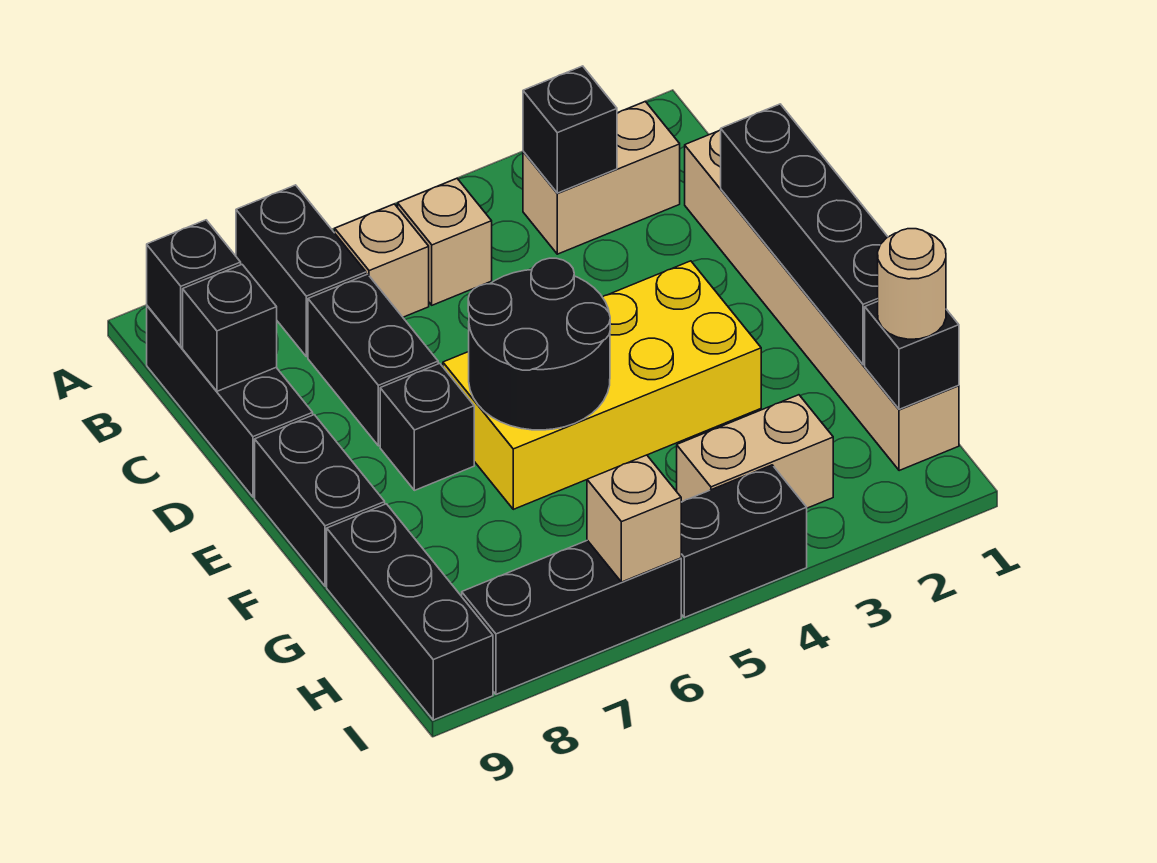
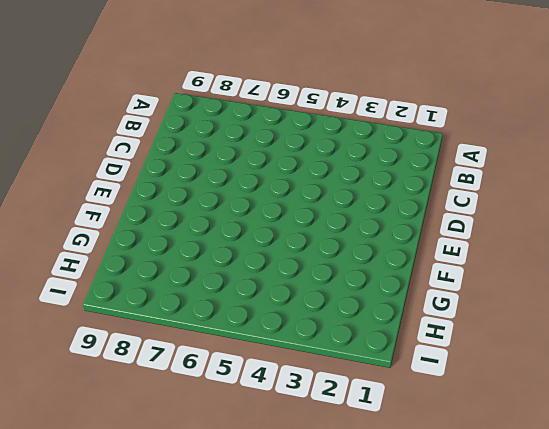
none -> black 1x2 brick [236,185,366,357]
none -> tan 1x2 brick [523,102,680,254]
none -> tan 1x1 brick [398,178,492,305]

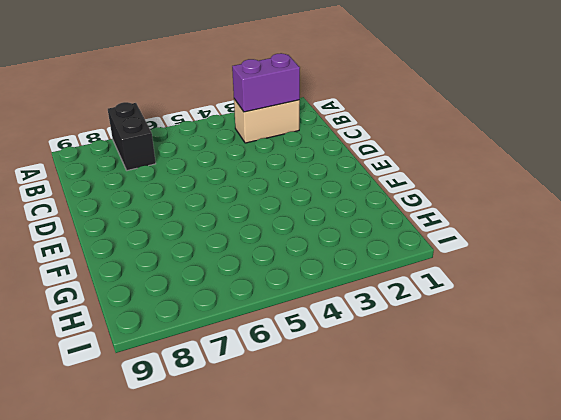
purple 1x2 brick [232,53,300,112] -> black 1x1 brick [523,66,617,193]
none -> tan 1x1 brick [398,178,492,305]
none -> tan 1x1 brick [335,204,429,317]
none -> black 1x3 brick [147,306,313,497]

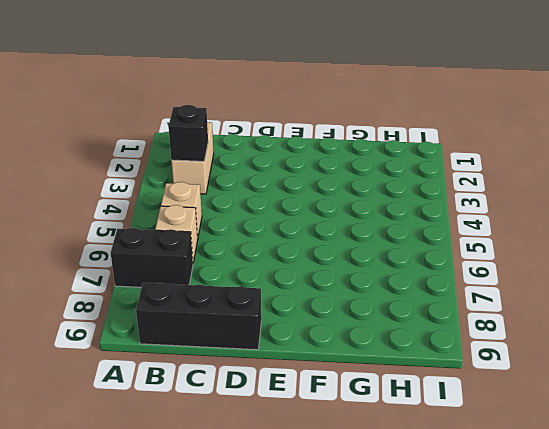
none -> tan 1x6 brick [685,130,959,471]
none -> black 1x2 brick [308,274,438,446]
none -> yellow 2x4 brick [443,261,761,509]

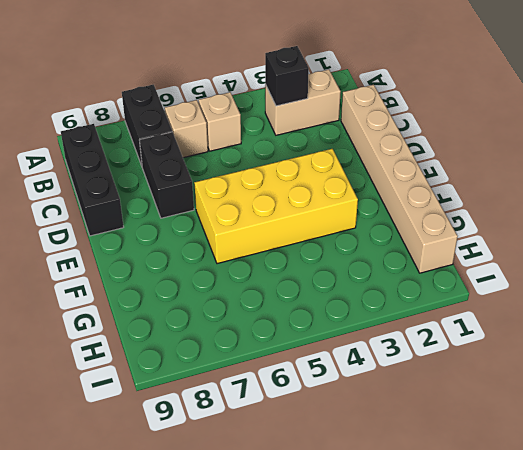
none -> black 1x1 brick [380,363,474,490]
none -> black 1x2 brick [255,415,385,586]
none -> black 1x3 brick [327,504,493,720]

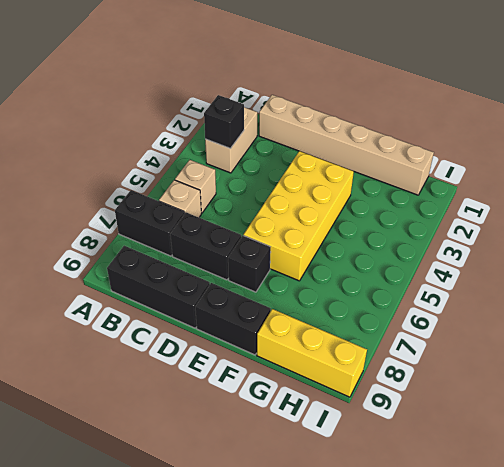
yellow 1x3 brick [257,309,367,397] -> black 1x3 brick [327,504,493,720]
none -> tan 1x2 brick [677,395,833,508]
none -> black 1x2 brick [681,465,807,618]
none -> black 1x3 brick [462,540,681,694]

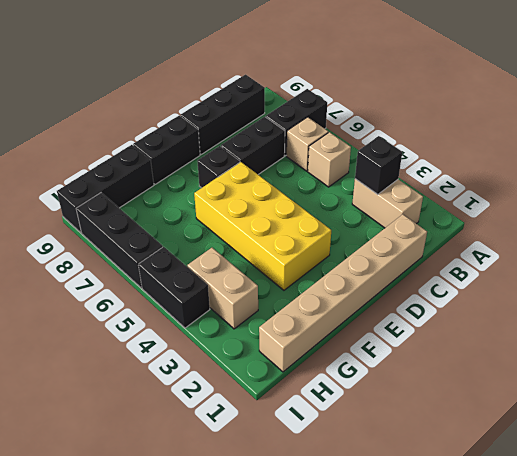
none -> black 1x1 brick [147,220,241,347]
none -> black 1x1 brick [183,265,277,391]
none -> black 1x4 brick [721,104,888,365]

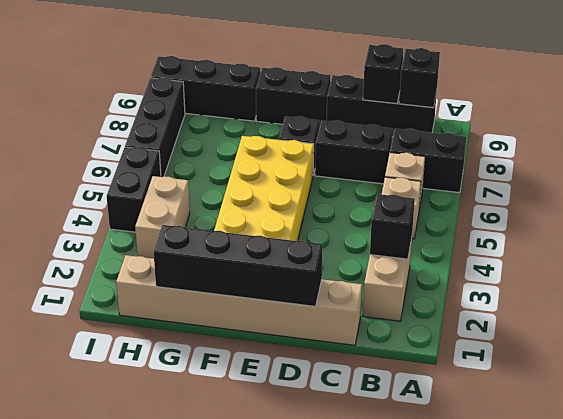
none -> black 2x2 round brick [468,258,610,430]
none -> black 1x1 brick [865,301,959,409]
none -> tan 1x1 brick [587,455,681,582]

